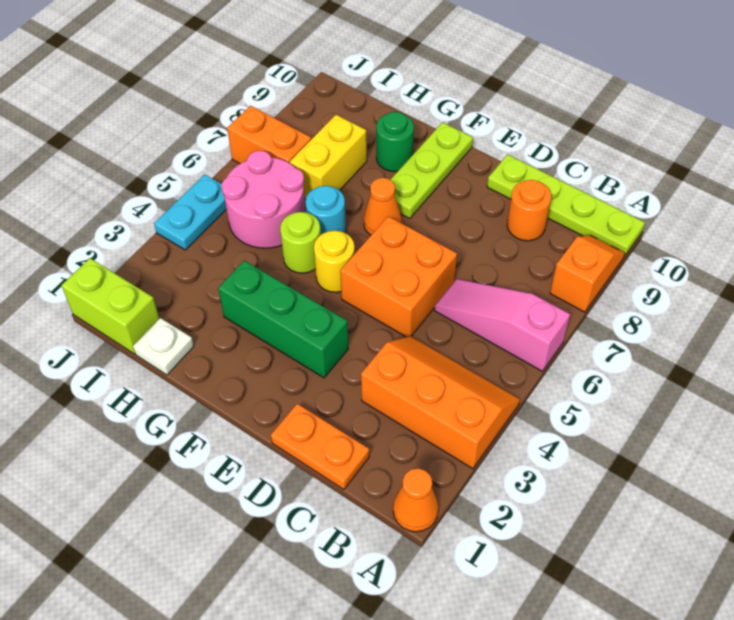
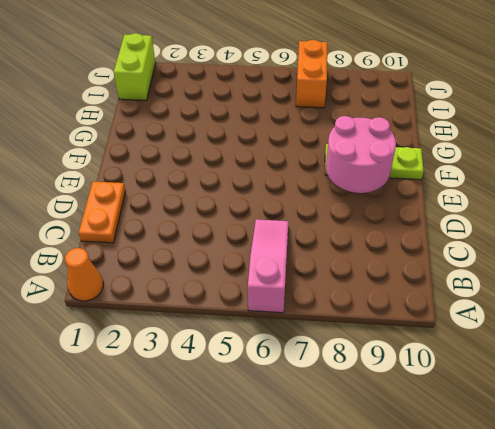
pink 2x2 round brick [326,116,396,193] -> pink 2x2 round brick moved to [221,151,306,248]
none -> orange 2x3 slope [361,336,520,469]
none -> orange 1x2 slope [550,235,625,312]
none -> lime 1x4 plate [487,154,645,257]

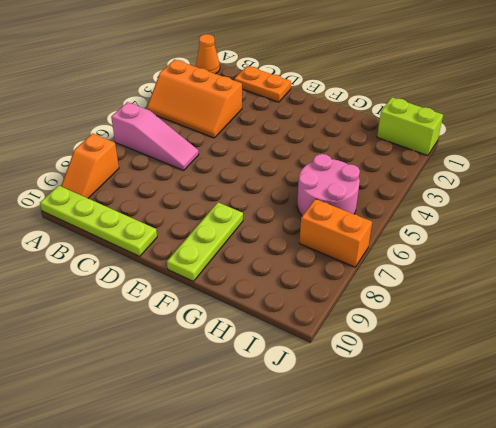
none -> orange 1x1 round brick [507,180,551,241]
none -> orange 2x2 brick [340,216,457,337]
none -> green 1x3 brick [218,261,348,378]

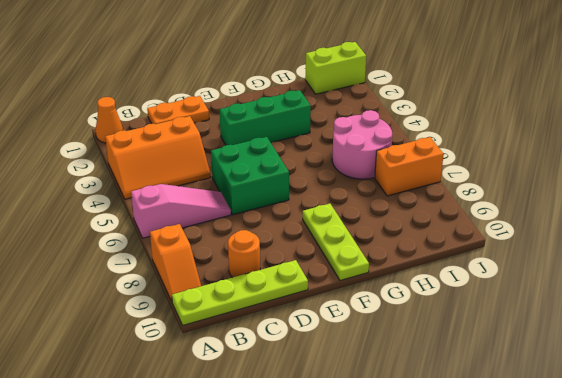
green 2x2 brick [211,137,289,215] -> orange 2x2 brick [340,216,457,337]
none -> yellow 1x1 round brick [314,231,355,292]
none -> orange 1x1 cone [364,178,402,235]
none -> lime 1x1 round brick [280,212,321,273]

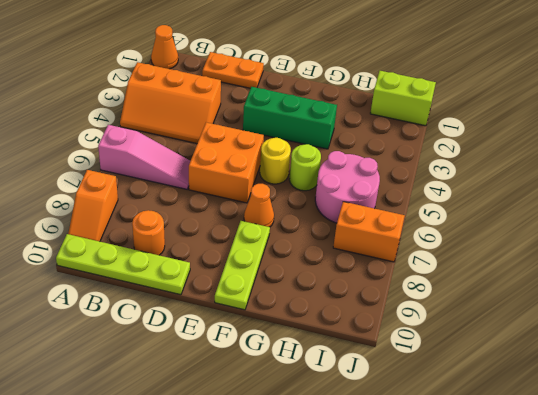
none -> cyan 1x1 round brick [305,186,346,234]
none -> green 1x1 round brick [376,112,414,172]
none -> white 1x1 plate [133,318,194,375]

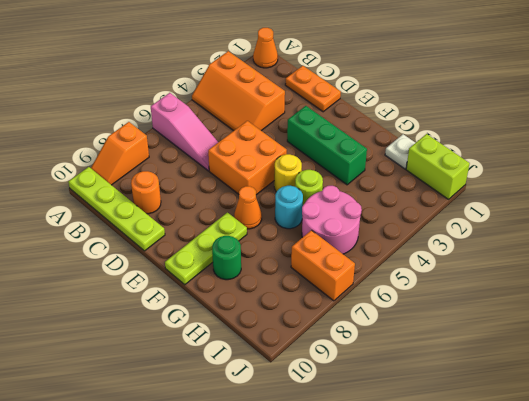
none -> yellow 1x2 brick [290,115,367,200]
none -> cyan 1x2 plate [154,175,226,250]

